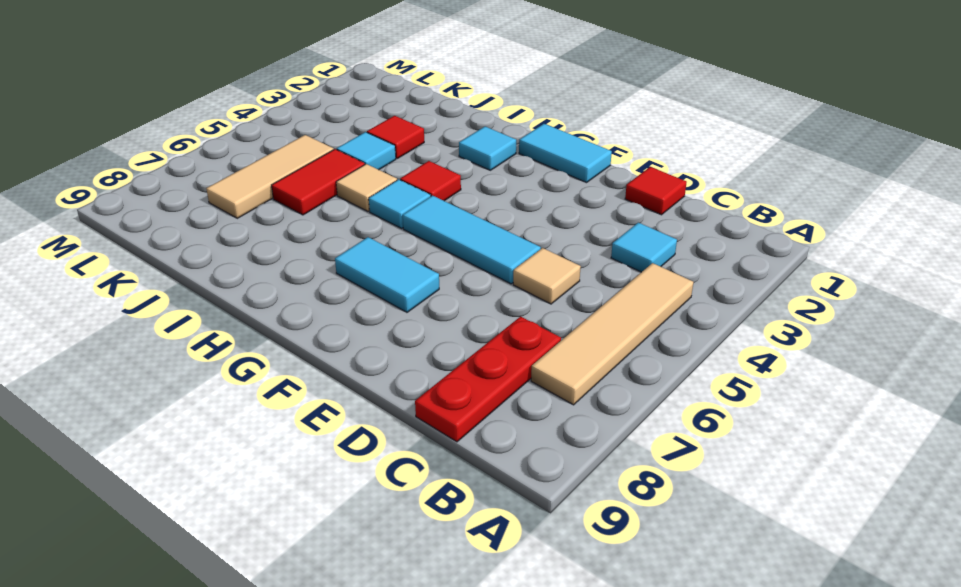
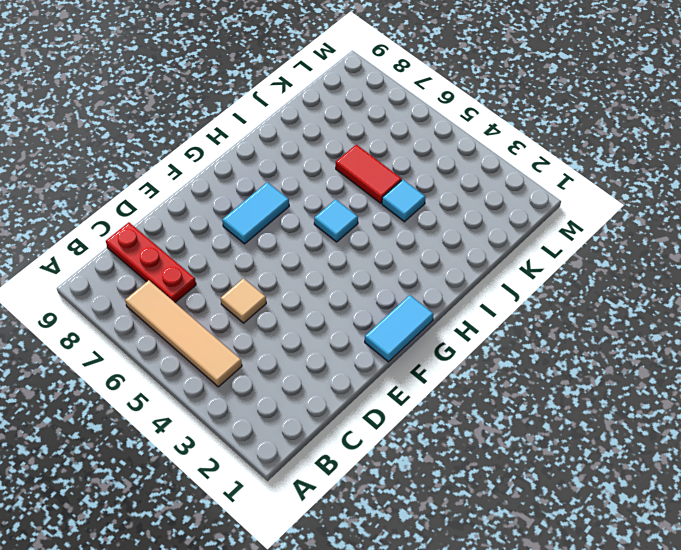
none -> cyan 1x1 tile [611,223,677,272]
none -> red 1x1 tile [625,167,687,215]
none -> cyan 1x3 tile [403,195,541,284]

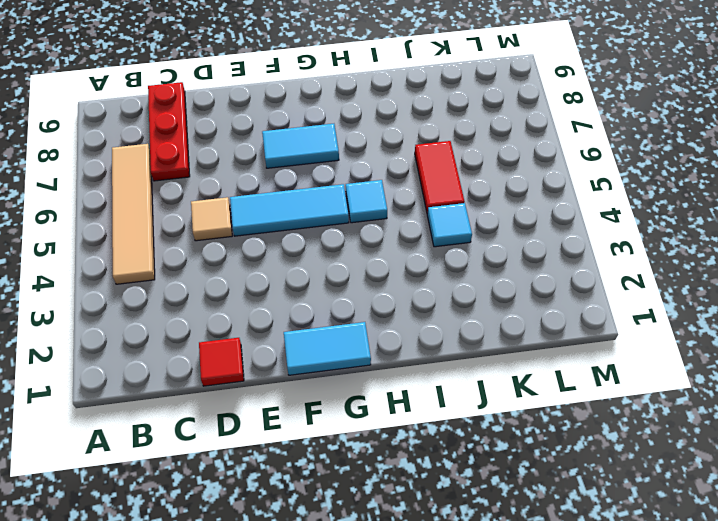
none -> cyan 1x1 tile [611,223,677,272]
none -> cyan 1x1 tile [459,126,516,170]
none -> red 1x1 tile [400,161,461,201]

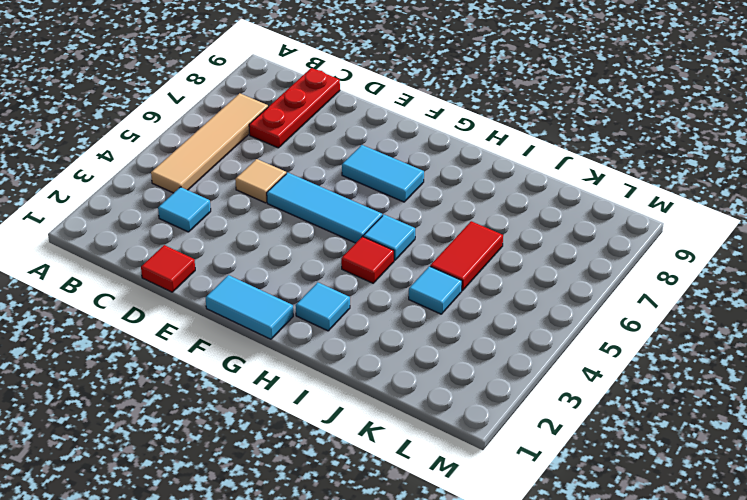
none -> tan 1x1 tile [336,164,397,212]
none -> red 1x1 tile [367,116,424,159]
none -> tan 1x3 tile [206,135,334,218]

